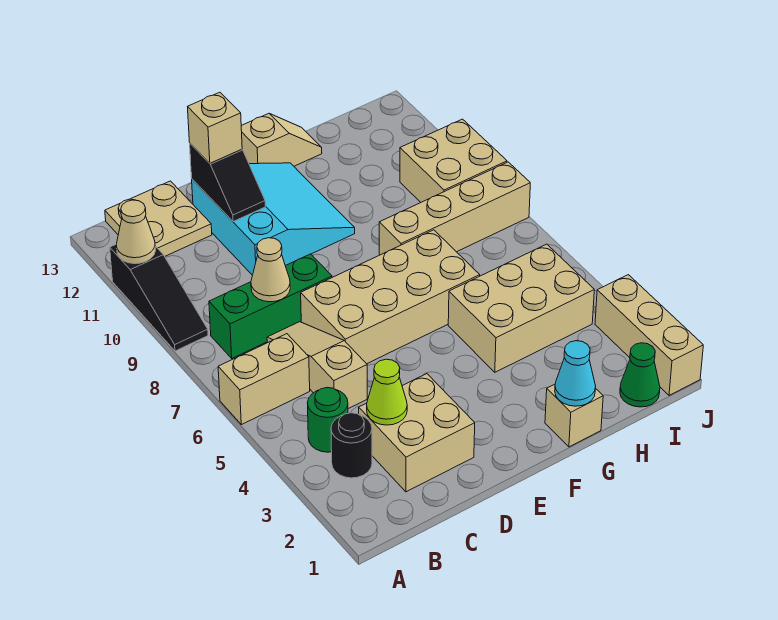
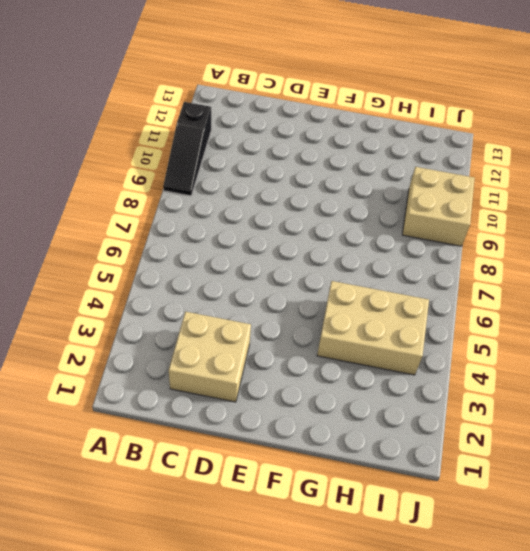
none -> tan 1x2 brick [218,334,310,425]
none -> black 1x1 round brick [331,413,372,478]
none -> green 1x1 round brick [307,388,348,452]

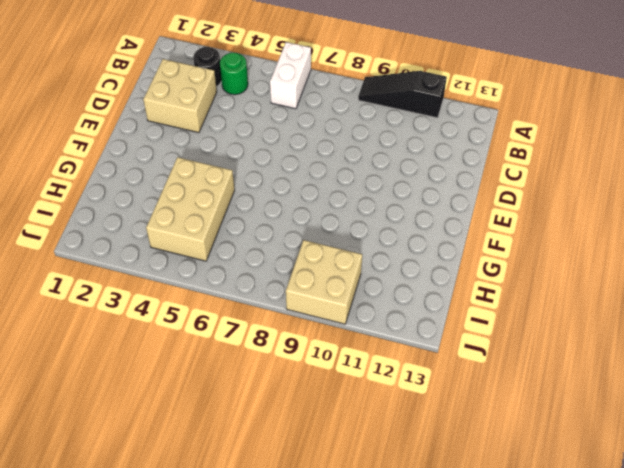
white 1x2 brick [270,42,311,109] -> tan 1x2 brick [218,334,310,425]
none -> green 1x3 brick [209,254,332,358]
none -> tan 2x2 plate [105,181,212,256]
none -> tan 1x3 slope [267,322,367,409]

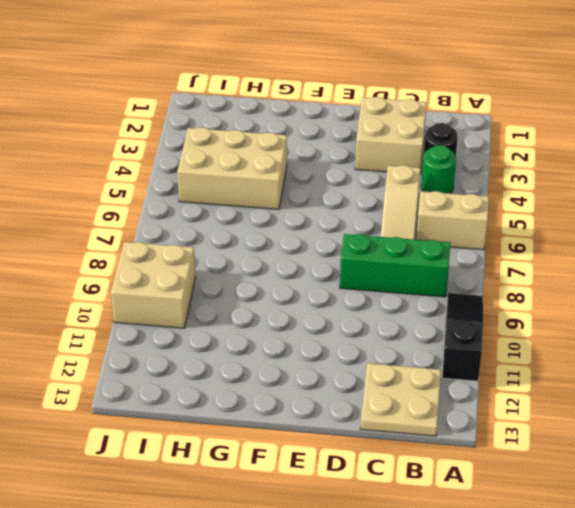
none -> tan 2x4 brick [301,230,480,364]
none -> cyan 3x3 slope [191,163,355,275]
none -> tan 1x2 slope [241,114,322,166]

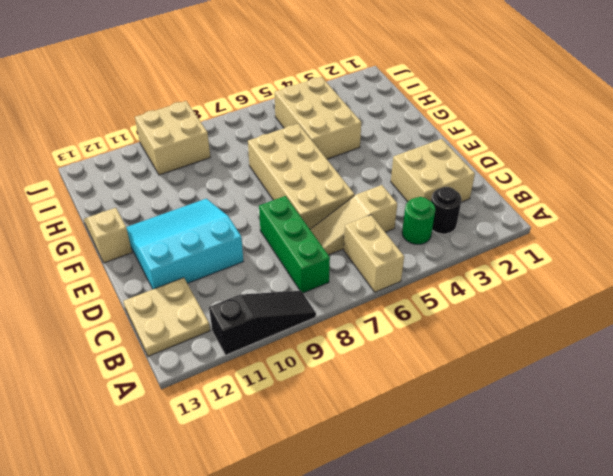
none -> tan 1x1 brick [545,384,603,447]
none -> tan 1x4 brick [379,162,530,255]
none -> green 1x1 cone [620,343,660,407]

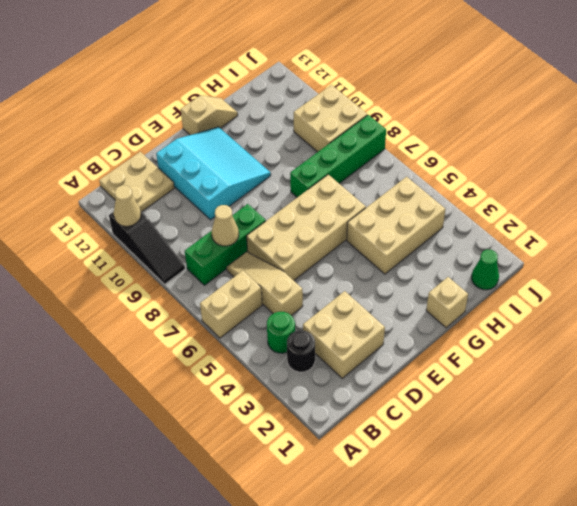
green 1x4 brick [290,115,386,197] -> tan 1x4 brick [379,162,530,255]
none -> tan 1x3 brick [595,275,703,395]
none -> lime 1x1 cone [367,359,407,425]
none -> black 1x2 slope [190,144,265,222]

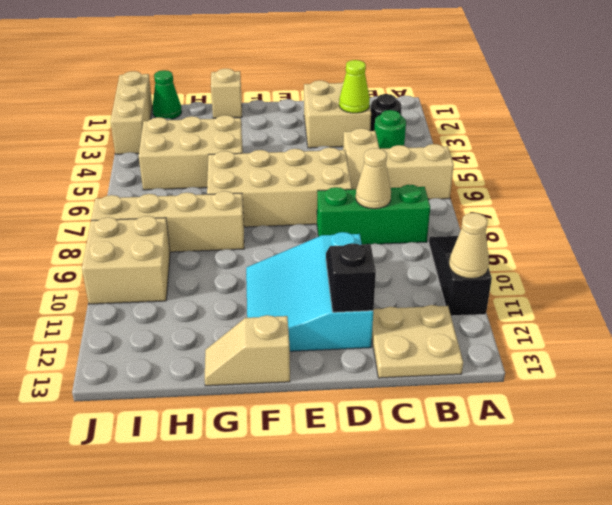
none -> cyan 1x1 cone [555,341,596,406]
none -> tan 1x1 brick [188,92,242,163]

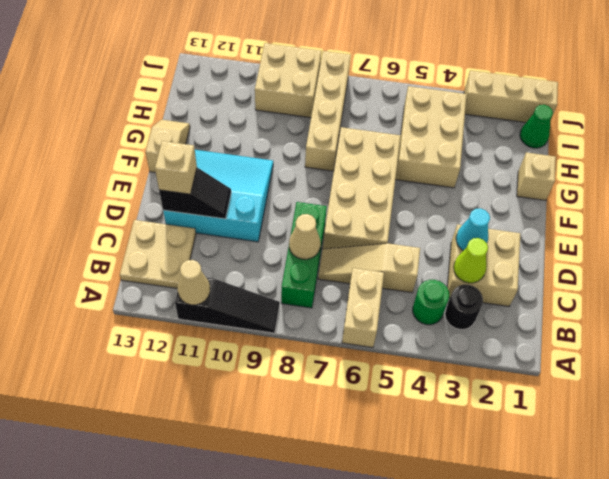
cyan 1x1 cone [456,208,490,251] -> cyan 1x1 cone moved to [555,341,596,406]

